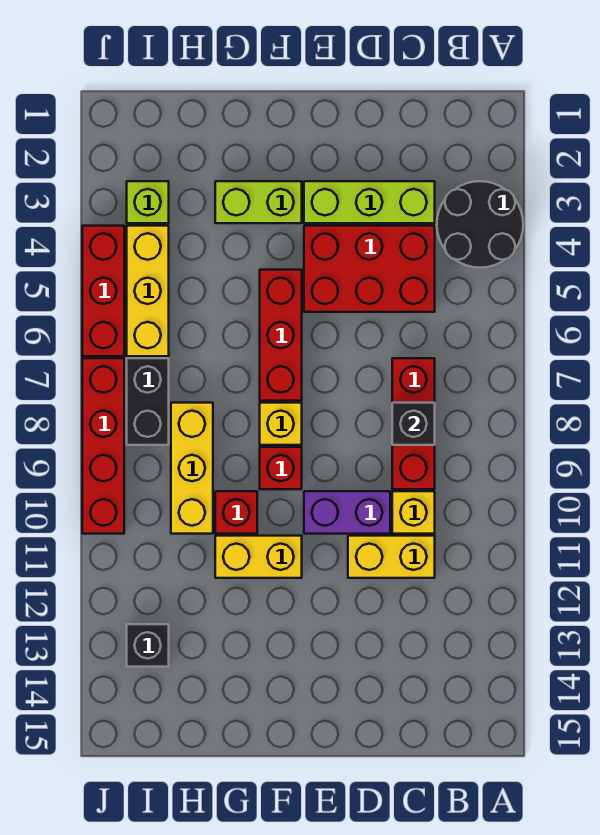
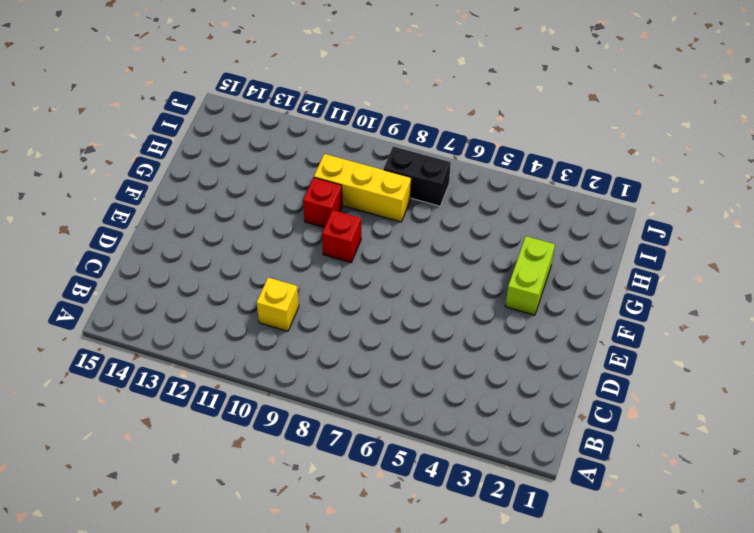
none -> black 2x2 round brick [437,181,523,268]
none -> lime 1x3 brick [304,181,435,223]
none -> red 2x3 brick [304,226,435,312]

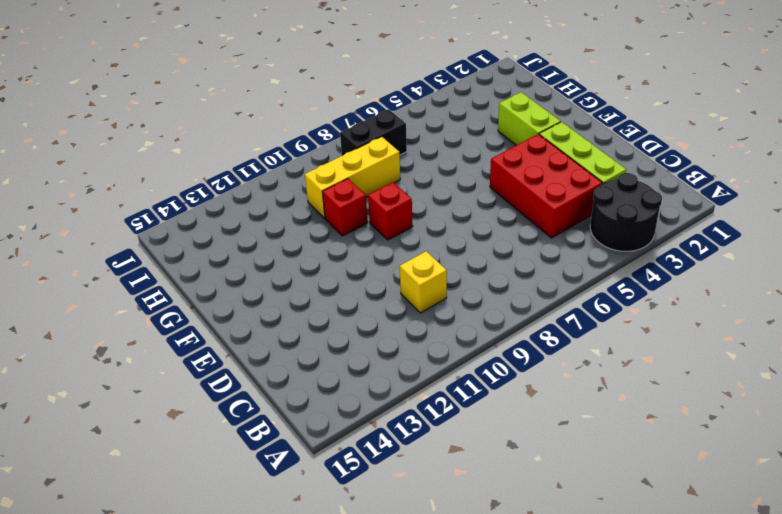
none -> red 1x3 brick [392,358,435,489]
none -> yellow 1x2 brick [348,536,435,578]
none -> purple 1x2 brick [304,491,390,534]

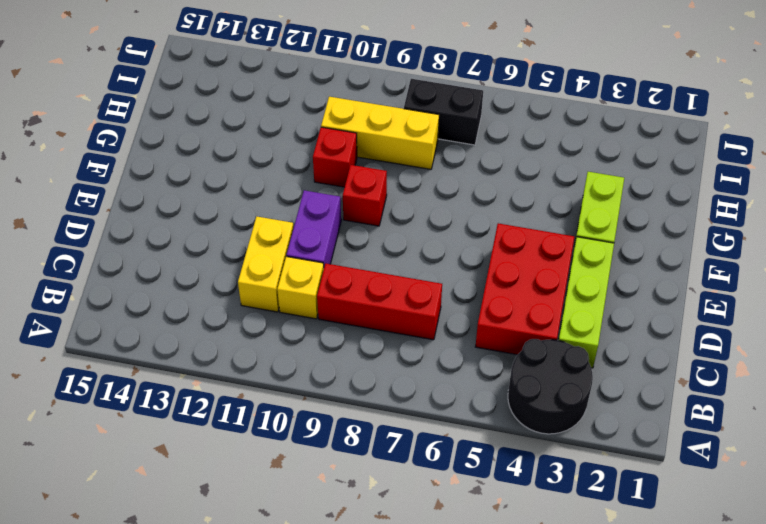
none -> red 1x3 brick [260,270,302,401]
none -> yellow 1x1 brick [260,403,302,445]
none -> yellow 1x2 brick [215,536,302,578]

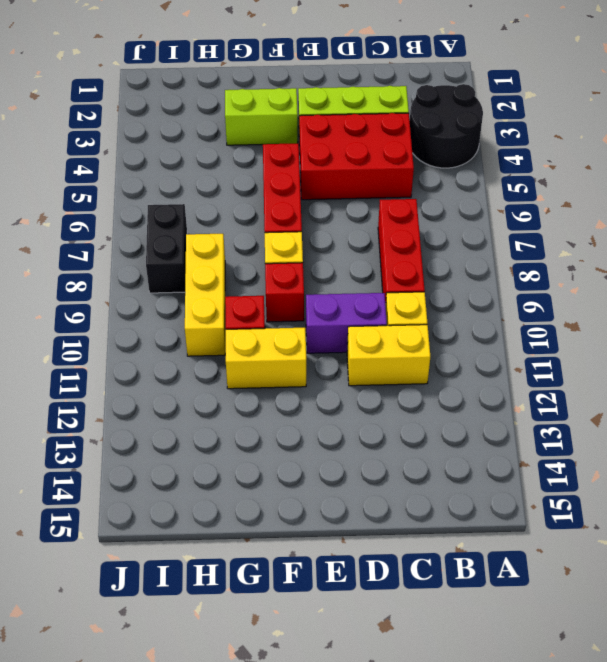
none -> lime 1x1 brick [127,181,169,223]
none -> yellow 1x3 brick [127,226,169,356]
none -> black 1x1 brick [127,624,169,667]

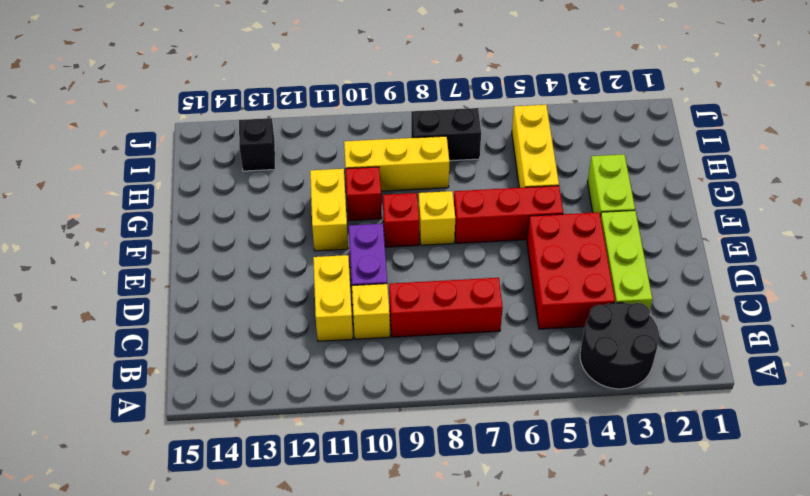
yellow 1x3 brick [512,105,559,188] -> yellow 1x3 brick turned to [127,226,169,356]
none -> lime 1x1 brick [127,181,169,223]
none -> red 1x3 brick [82,226,124,356]
none -> red 1x4 brick [82,358,124,534]

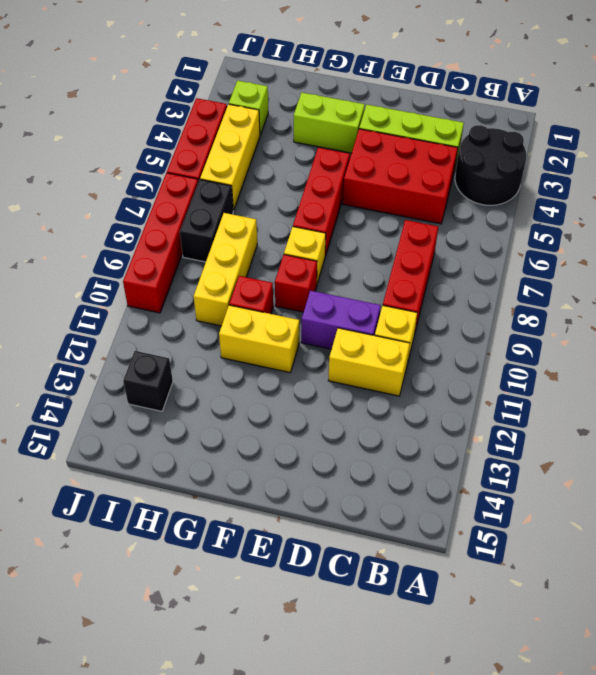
none -> black 1x1 brick [392,403,435,445]

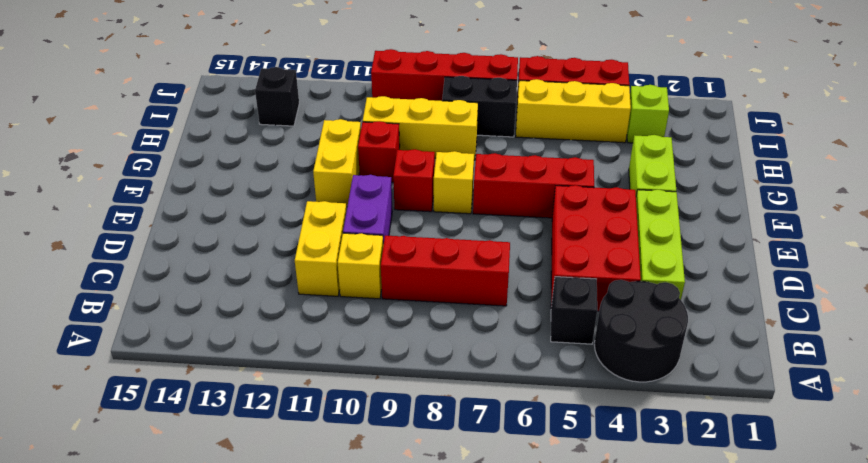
black 1x1 brick [551,277,597,344] -> black 1x1 brick moved to [392,403,435,445]

